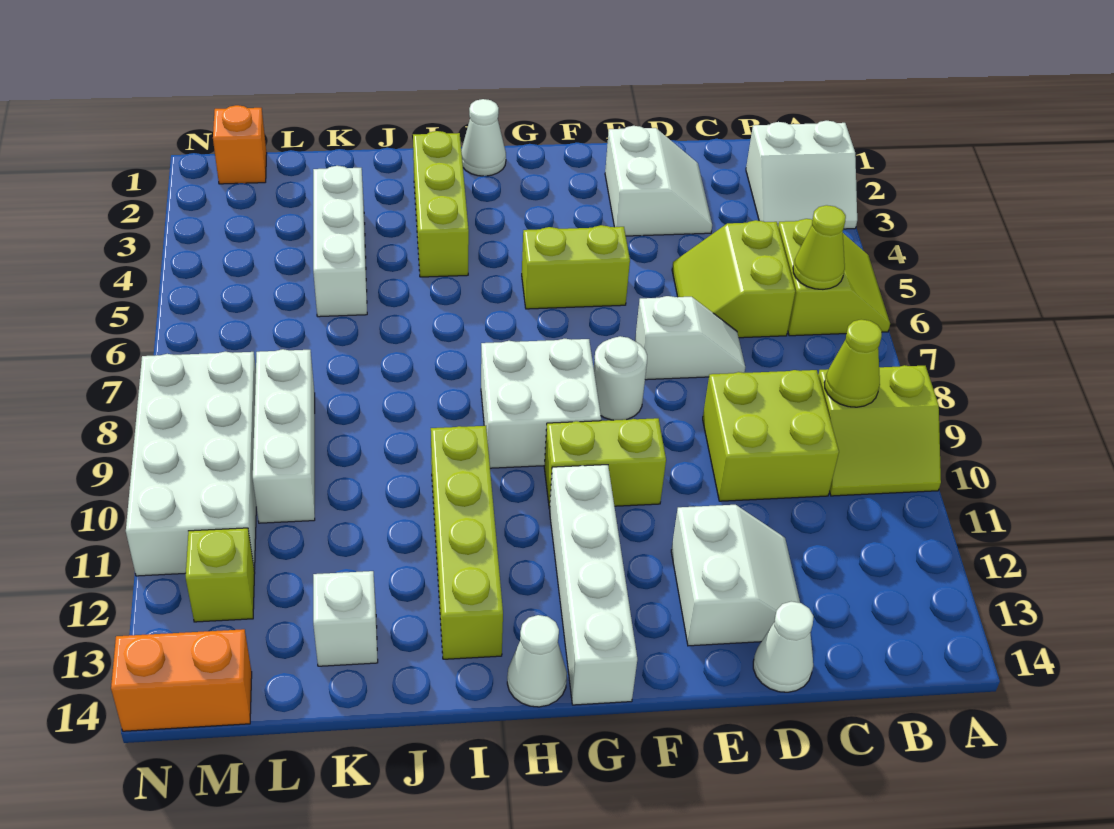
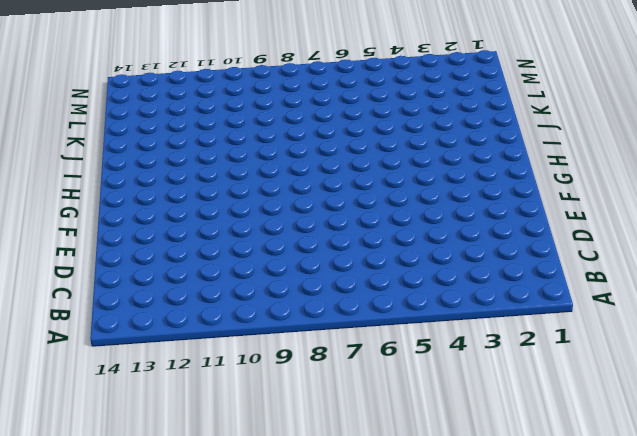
none -> white 2x2 slope [746,121,857,229]
none -> lime 2x2 slope [778,219,890,336]
none -> lime 2x2 slope [818,365,941,496]

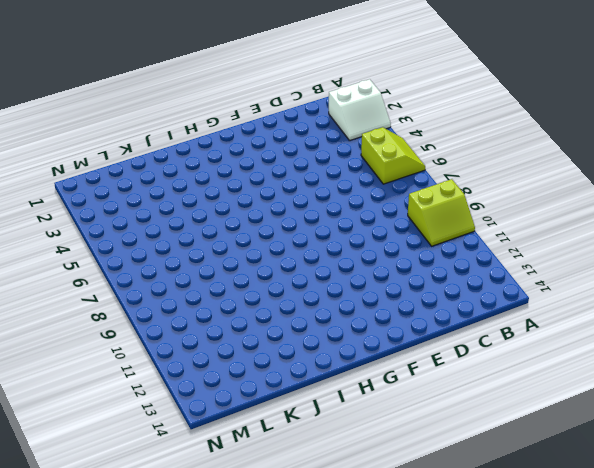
none -> lime 2x2 slope [672,220,795,338]
none -> lime 2x2 brick [703,370,839,501]
none -> white 2x2 slope [605,126,712,236]

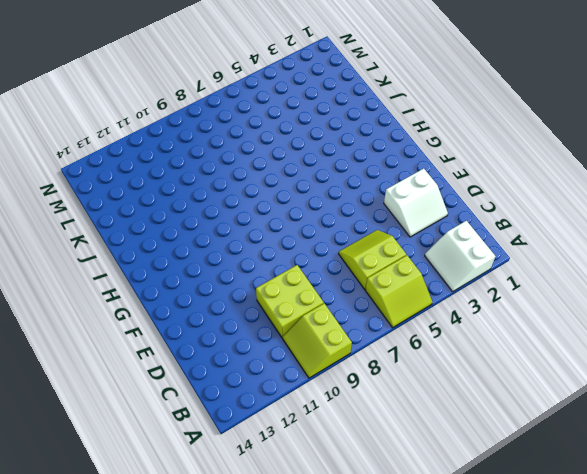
none -> white 1x2 slope [635,296,745,380]
none -> white 2x2 slope [671,505,800,646]
none -> white 1x1 cone [753,602,814,692]

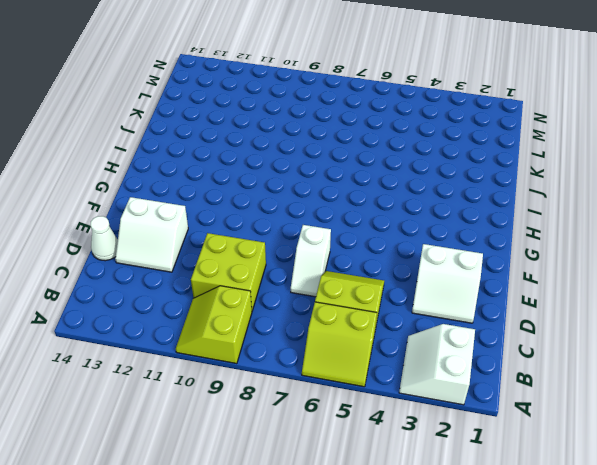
none -> lime 1x2 brick [522,225,630,309]
none -> white 1x1 round brick [594,336,647,420]
none -> lime 1x2 brick [544,418,666,509]

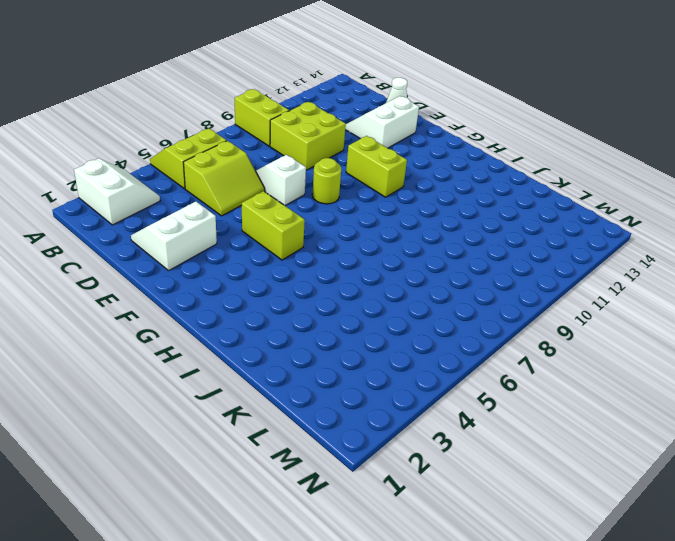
lime 1x1 round brick [312,158,341,204] -> white 1x1 round brick [594,336,647,420]
none -> white 2x2 brick [481,339,601,468]
none -> white 1x4 brick [550,465,637,705]
none -> white 1x1 cone [461,99,506,176]

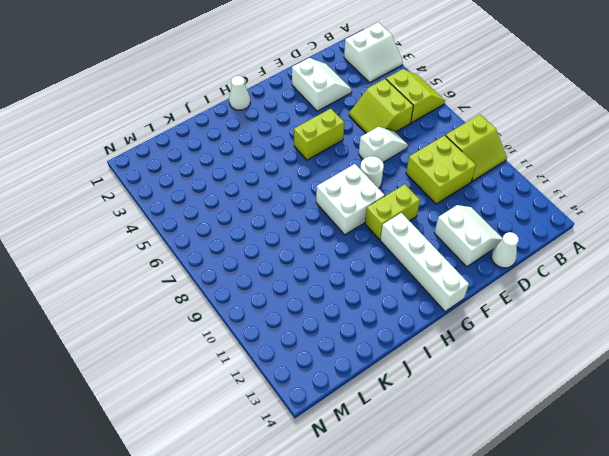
none -> white 1x1 cone [507,615,567,707]
none -> lime 1x3 brick [413,131,469,277]
none -> lime 1x4 brick [431,426,503,659]

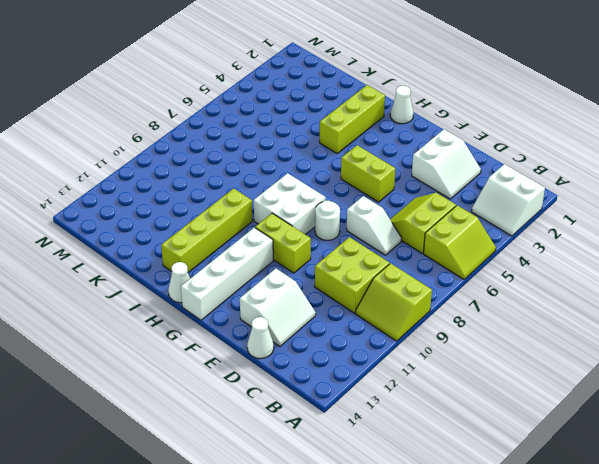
none -> white 1x3 brick [313,166,367,317]
none -> white 1x1 brick [313,571,378,666]
none -> white 1x3 brick [253,349,315,523]

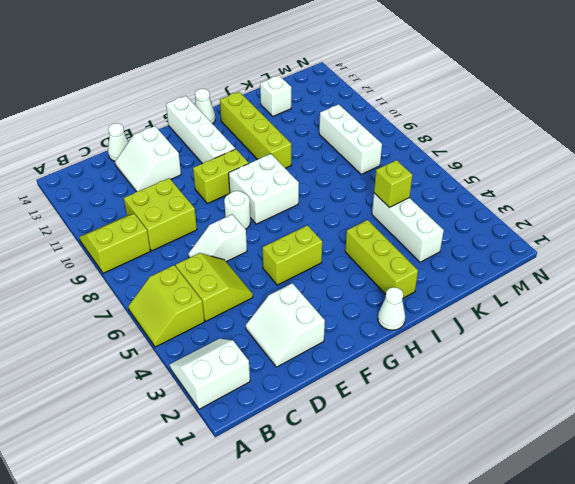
lime 1x1 brick [374,160,412,207] -> lime 1x1 brick moved to [186,528,255,622]
none -> orange 1x1 brick [213,105,267,184]
none -> white 2x4 brick [126,352,256,576]
none -> orange 1x2 brick [111,629,252,731]

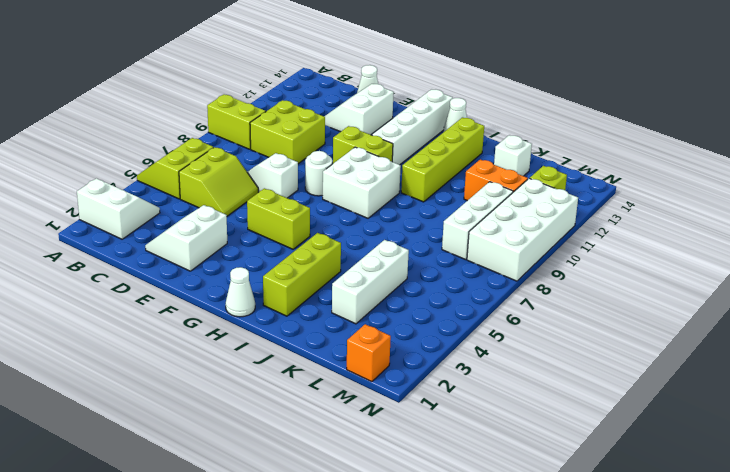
orange 1x2 brick [464,159,528,201] -> orange 1x2 brick moved to [111,629,252,731]
none -> lime 1x1 cone [793,205,846,289]
none -> lime 1x1 cone [824,320,882,407]

